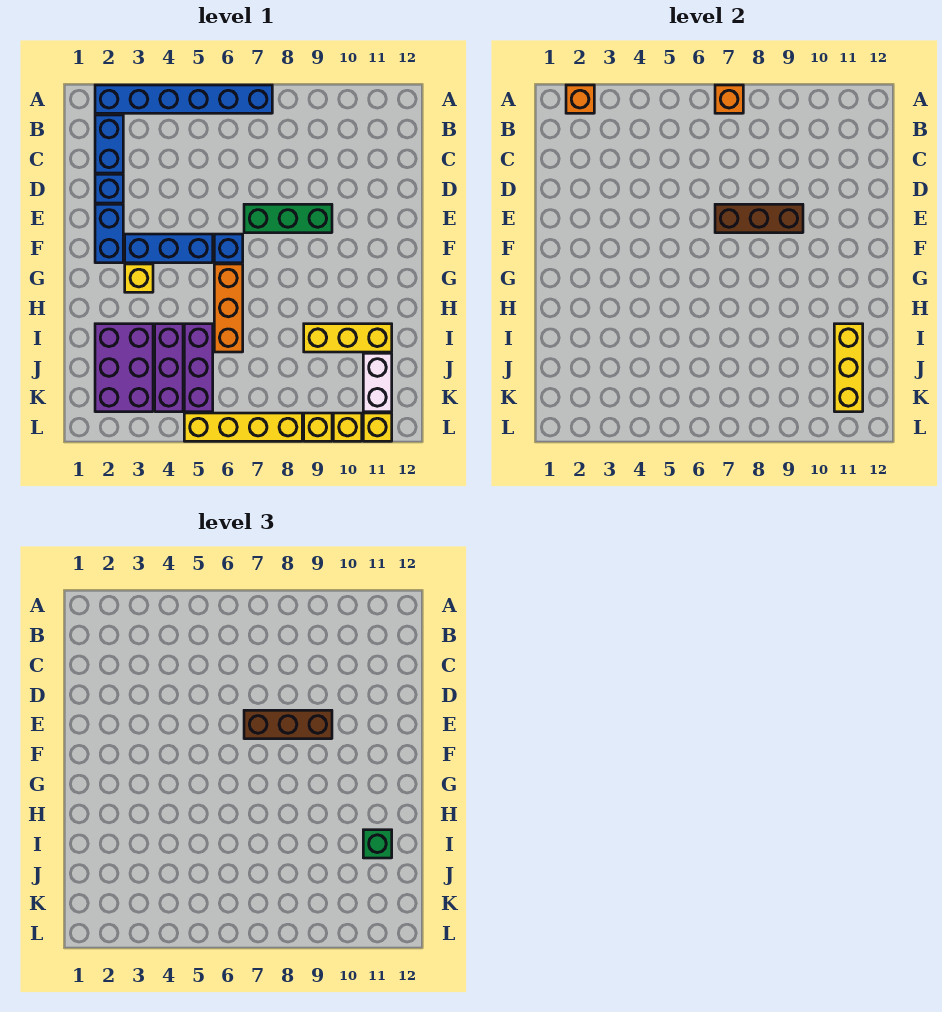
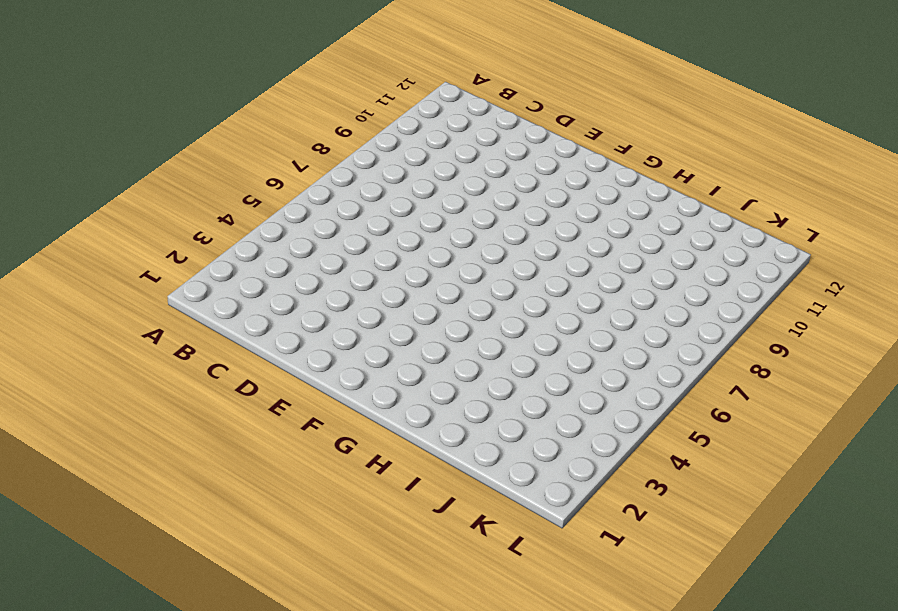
none -> blue 1x6 brick [95,85,272,113]
none -> blue 1x2 brick [95,115,123,173]
none -> blue 1x1 brick [95,174,123,203]

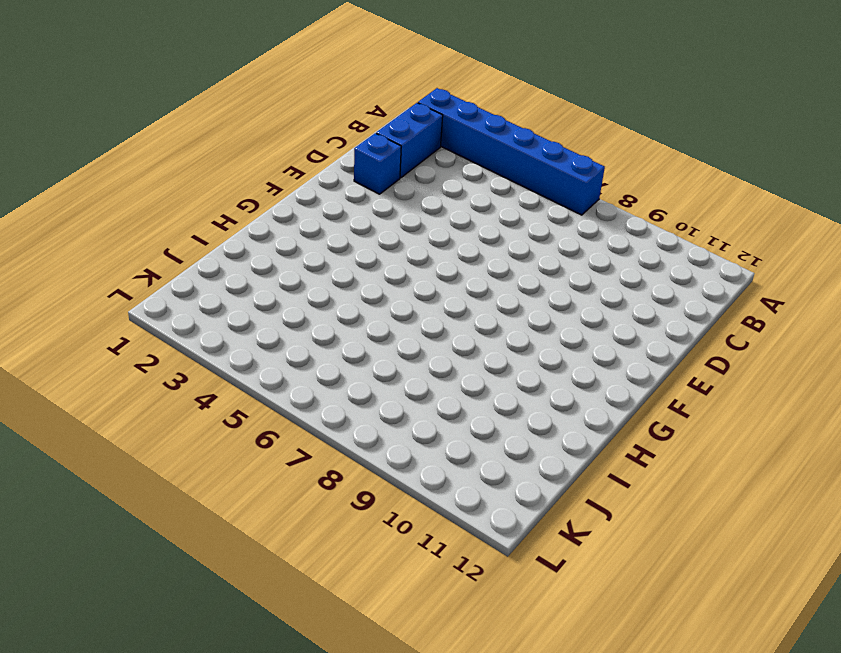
none -> blue 1x2 brick [95,204,123,263]
none -> green 1x3 brick [244,204,332,233]
none -> blue 1x3 brick [125,234,213,263]

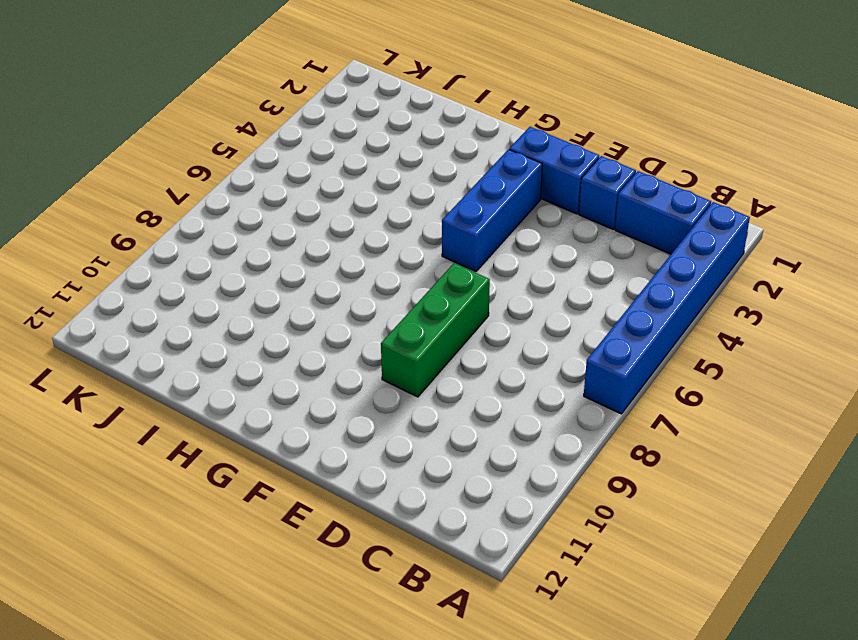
none -> blue 1x1 brick [214,234,243,263]
none -> yellow 1x1 brick [125,264,153,292]
none -> orange 1x3 brick [214,264,243,352]

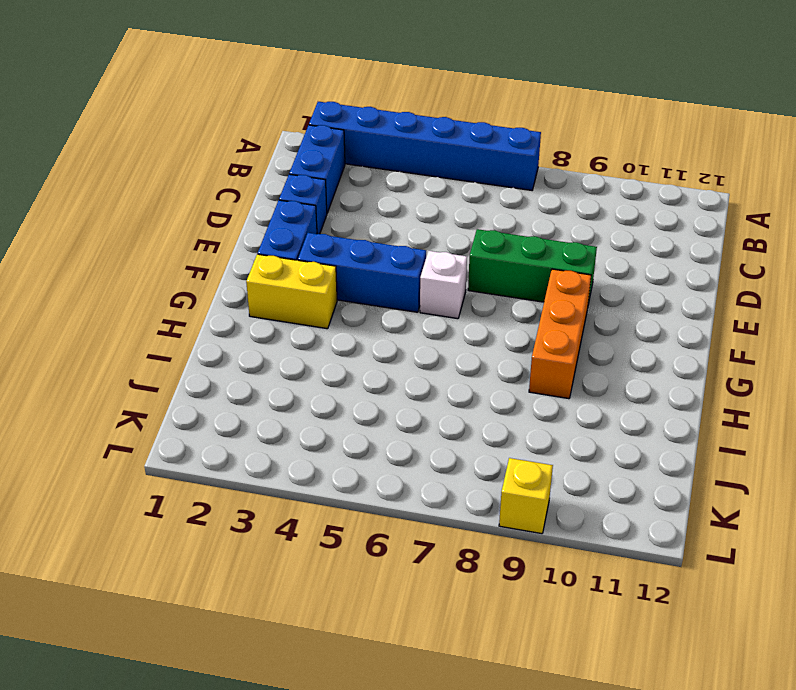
white 1x1 brick [420,251,467,319] -> blue 1x1 brick [214,234,243,263]
orange 1x3 brick [529,269,591,399] -> orange 1x3 brick moved to [214,264,243,352]
yellow 1x2 brick [246,254,337,329] -> yellow 1x1 brick [125,264,153,292]
none -> purple 2x3 brick [95,324,153,412]
none -> purple 1x3 brick [155,324,183,412]
none -> purple 1x3 brick [184,324,213,412]

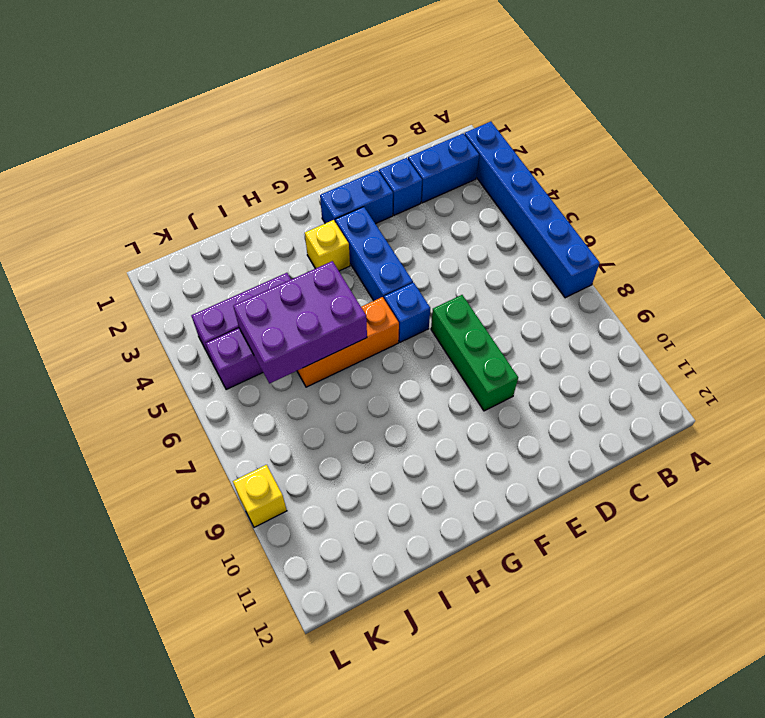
purple 2x3 brick [233,261,367,384] -> purple 2x3 brick moved to [95,324,153,412]
none -> yellow 1x3 brick [304,324,392,352]
none -> white 1x2 brick [363,353,392,412]
none -> yellow 1x4 brick [184,413,302,441]

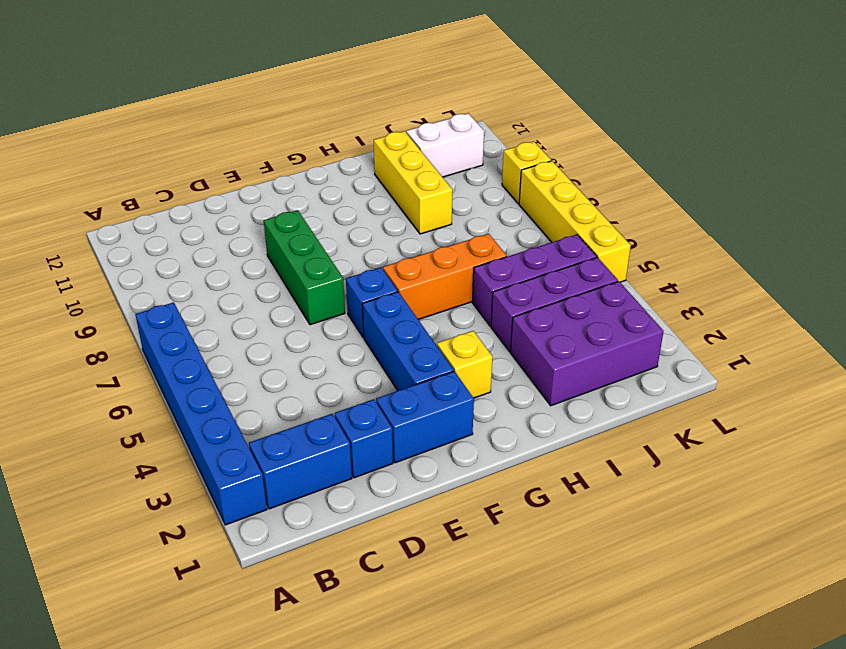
none -> yellow 1x1 brick [333,413,362,441]
none -> yellow 1x1 brick [363,413,392,441]
none -> orange 1x1 brick [566,85,594,113]

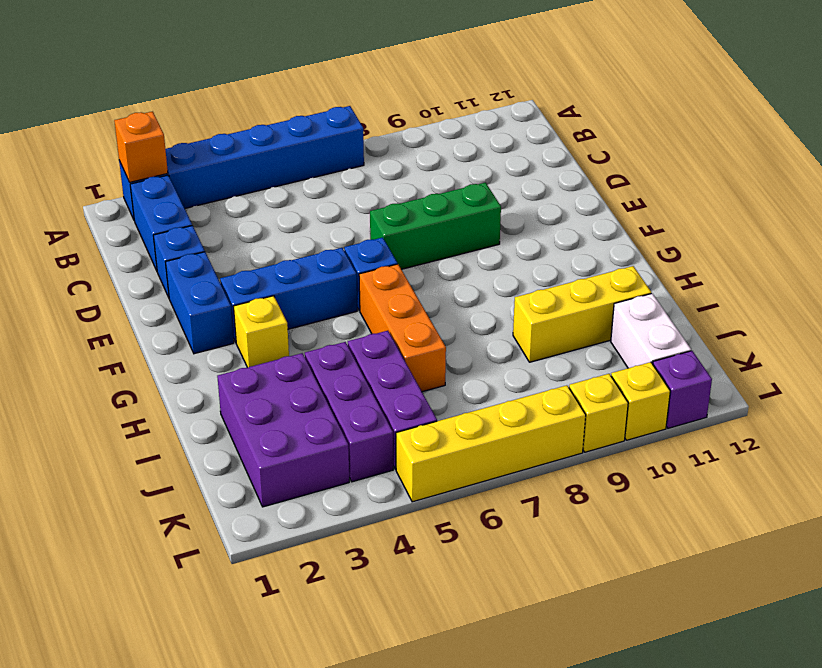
purple 1x1 brick [653,351,712,428] -> yellow 1x1 brick [363,413,392,441]
none -> orange 1x1 brick [715,85,743,113]
none -> brown 1x3 brick [715,204,803,233]
none -> yellow 1x3 brick [834,324,863,412]

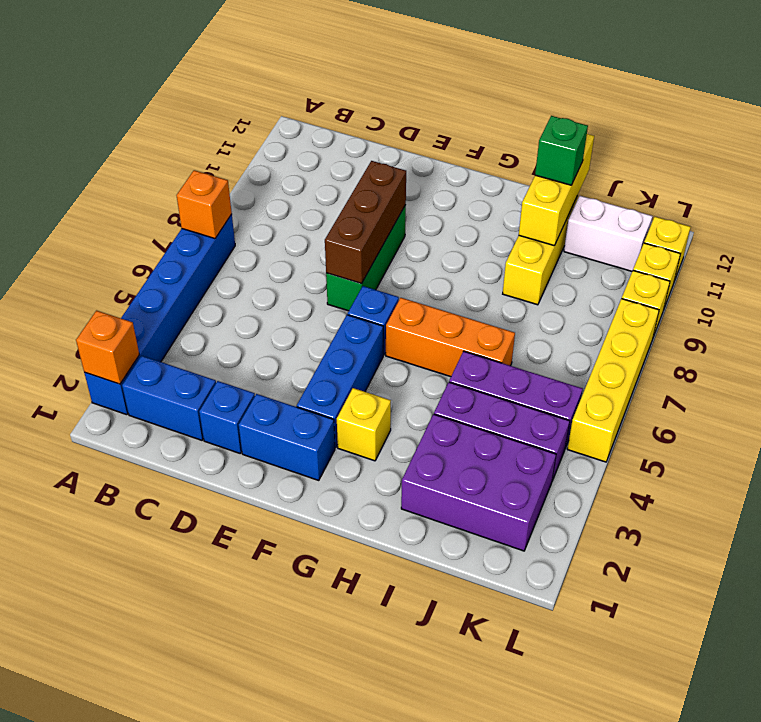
yellow 1x3 brick [519,134,594,246] -> yellow 1x3 brick turned to [834,324,863,412]
none -> brown 1x3 brick [244,710,332,739]

